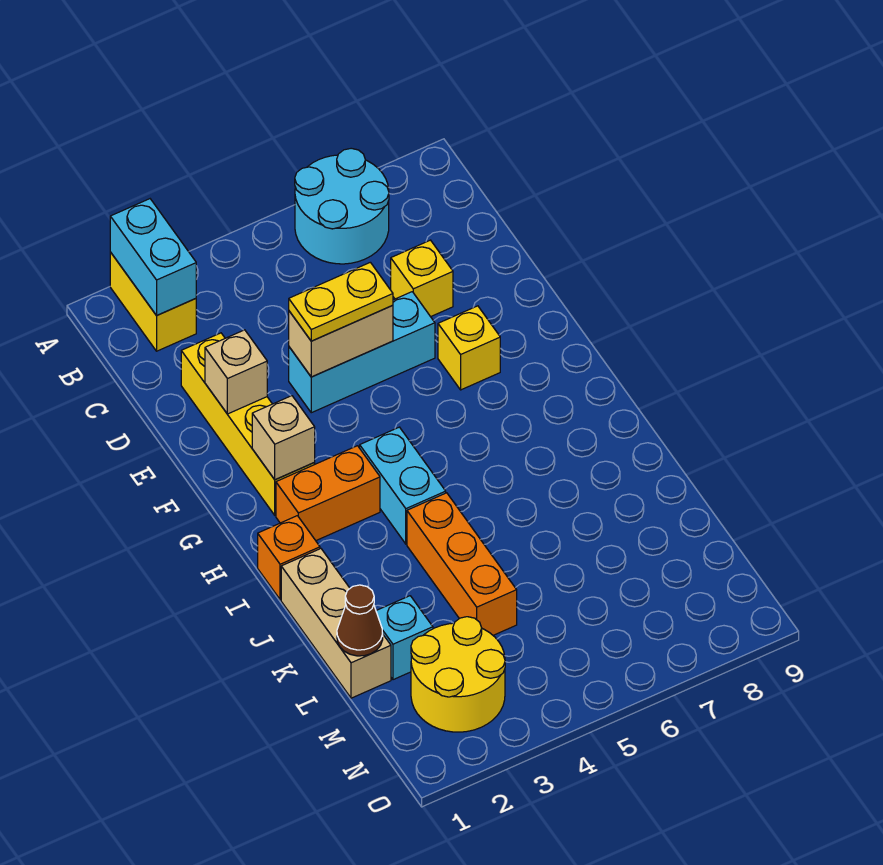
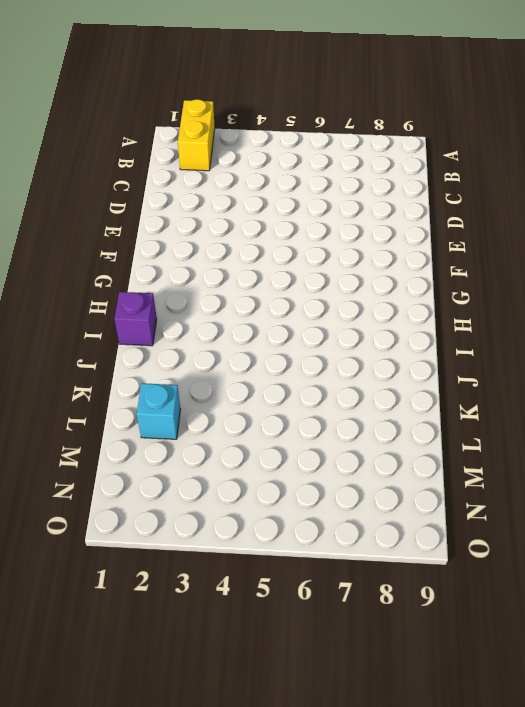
purple 1x1 brick [114,292,157,346] -> orange 1x1 brick [258,516,320,600]
none -> cyan 2x2 round brick [295,148,389,264]
none -> yellow 1x4 brick [181,333,315,515]
none -> yellow 1x1 brick [391,240,453,317]

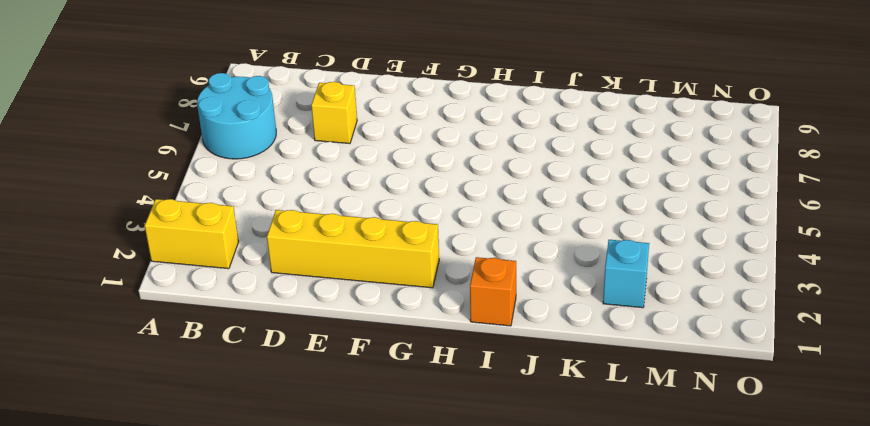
none -> cyan 1x3 brick [289,292,435,413]
none -> yellow 1x1 brick [438,306,500,390]
none -> orange 1x2 brick [276,446,380,540]

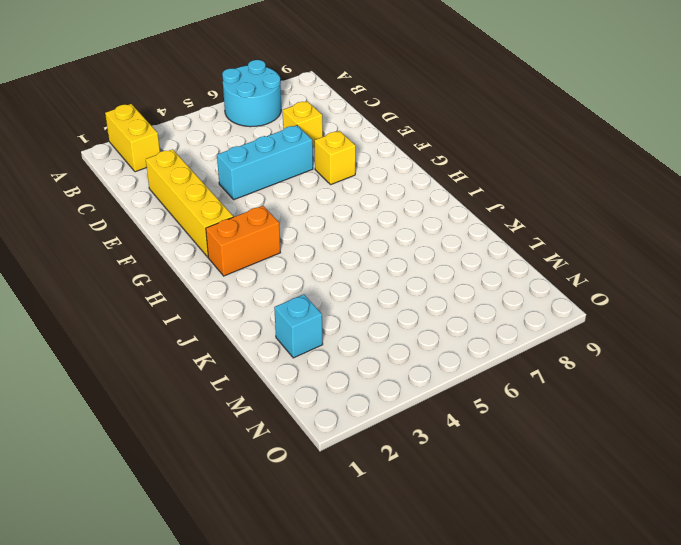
none -> cyan 1x2 brick [360,427,446,544]
none -> orange 1x1 brick [258,516,320,600]
none -> tan 1x3 brick [281,549,391,698]

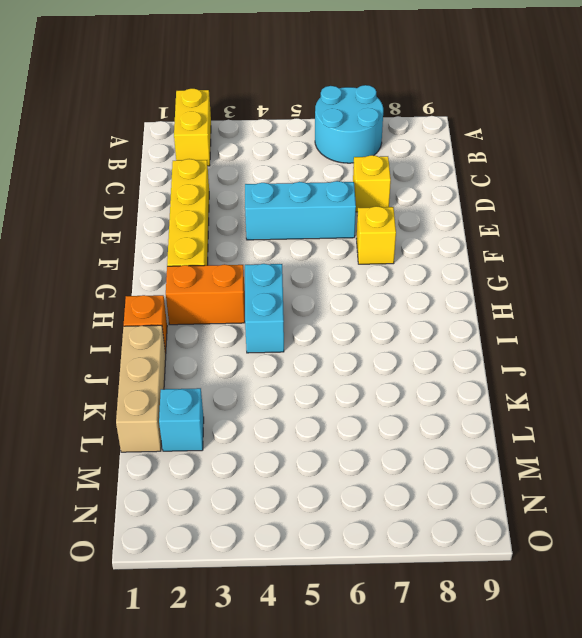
none -> orange 1x3 brick [407,493,517,635]
none -> yellow 2x2 round brick [411,617,505,732]
none -> cyan 1x2 brick [110,199,196,315]

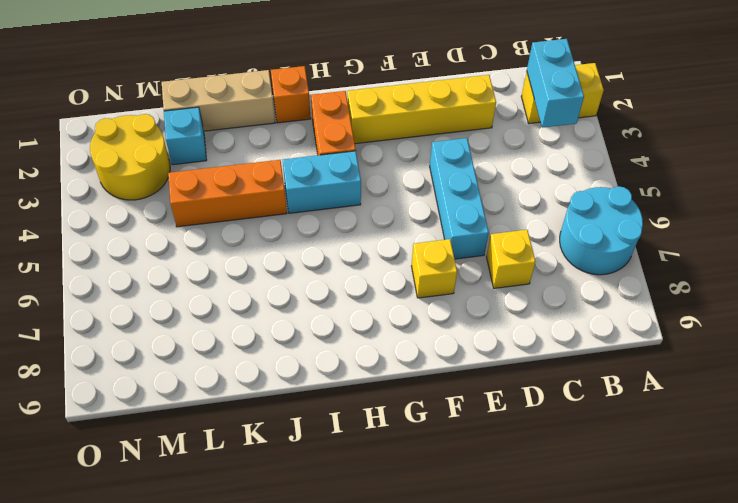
cyan 1x2 brick [527,39,584,128] -> cyan 1x2 brick turned to [110,199,196,315]
none -> tan 1x1 brick [205,330,267,414]
none -> tan 1x2 brick [289,305,393,377]
none -> tan 1x1 brick [252,396,315,480]

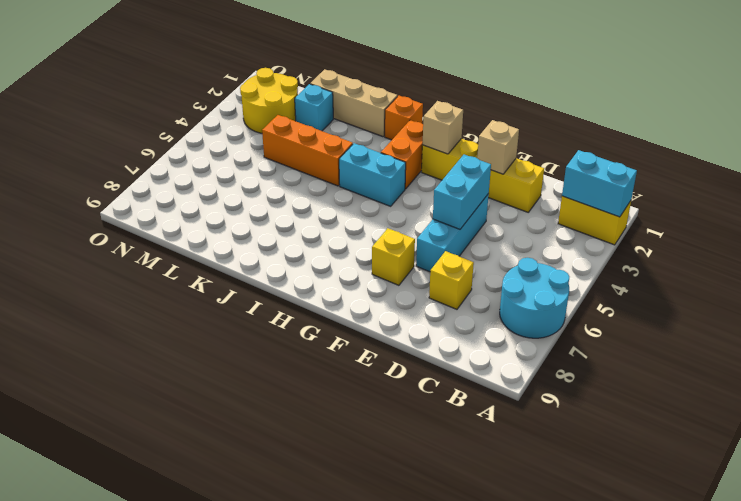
cyan 1x2 brick [433,155,491,229] -> tan 1x2 brick [289,305,393,377]
none -> brown 1x1 cone [337,585,383,656]
none -> yellow 1x2 plate [289,262,393,341]

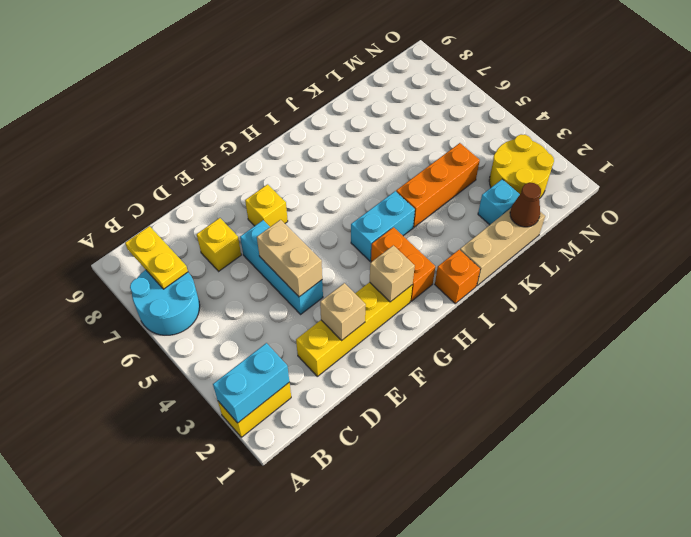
yellow 1x2 plate [125,226,188,289] -> yellow 1x2 plate moved to [289,262,393,341]

